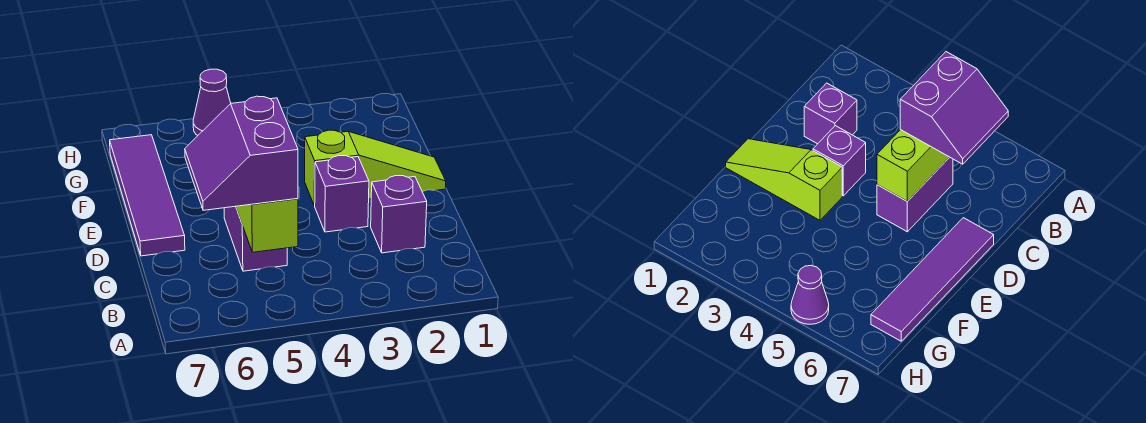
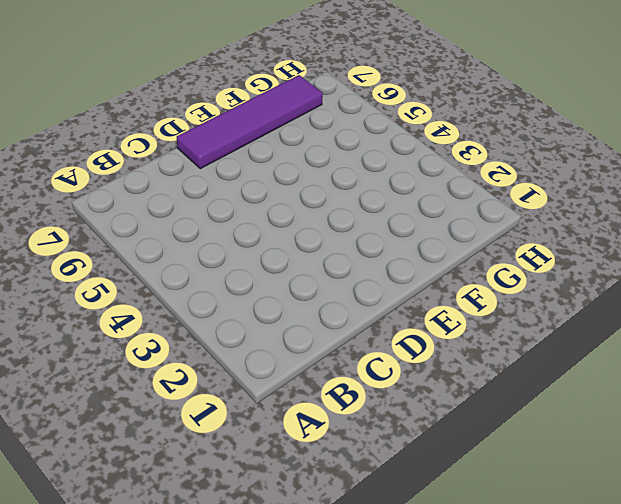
none -> purple 1x1 brick [371,176,427,253]
none -> purple 1x2 brick [224,206,287,271]

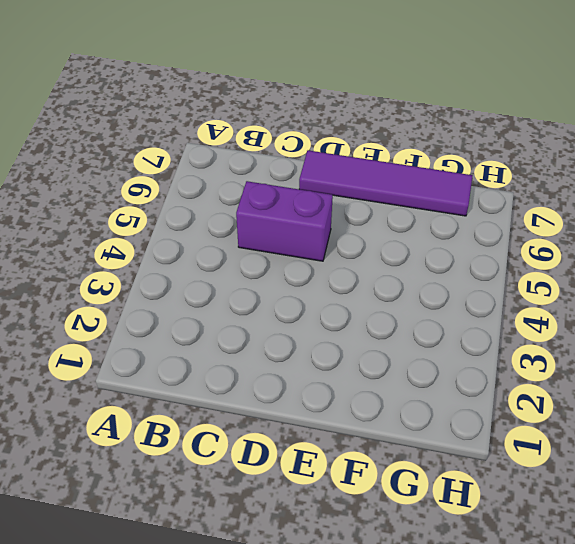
none -> purple 1x1 brick [371,176,427,253]
none -> purple 1x1 brick [315,156,369,232]

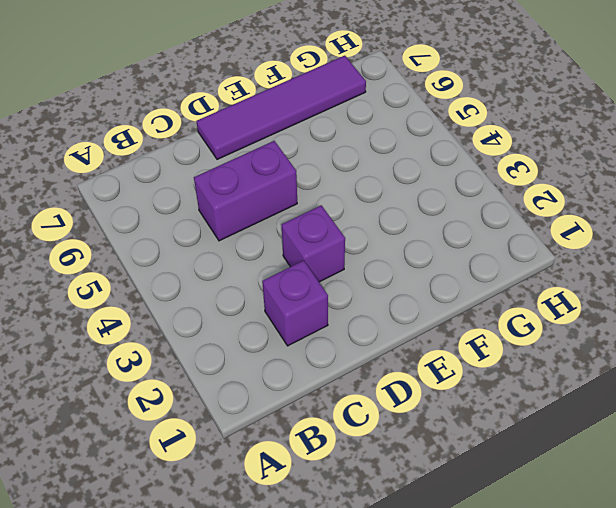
none -> lime 1x3 slope [305,130,446,206]
none -> purple 1x1 cone [193,69,231,135]

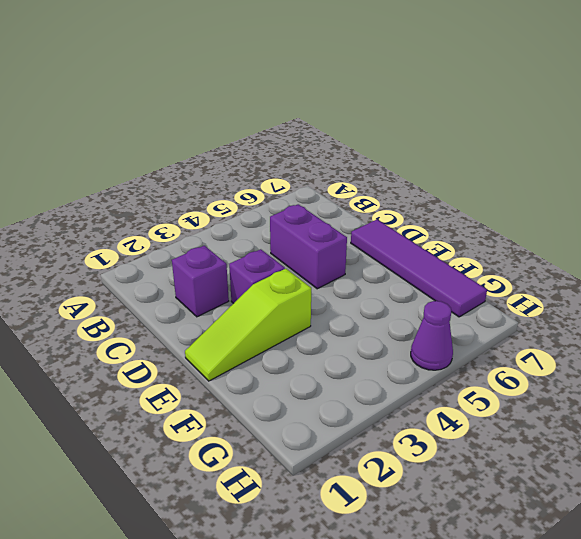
none -> lime 1x3 brick [236,199,298,252]
none -> purple 2x2 slope [185,96,298,210]

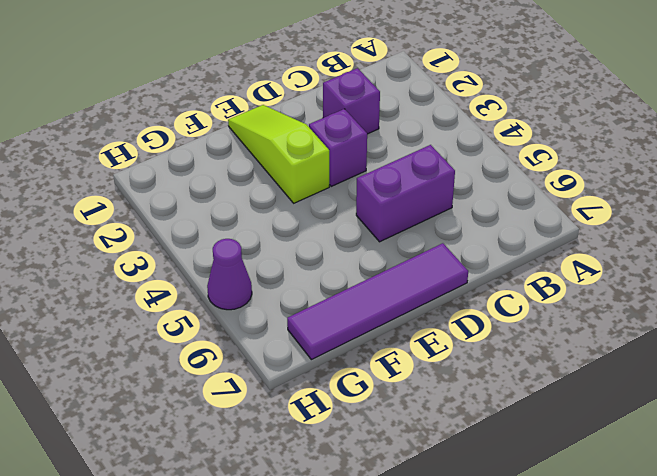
none -> lime 1x3 brick [236,199,298,252]
none -> purple 2x2 slope [185,96,298,210]

